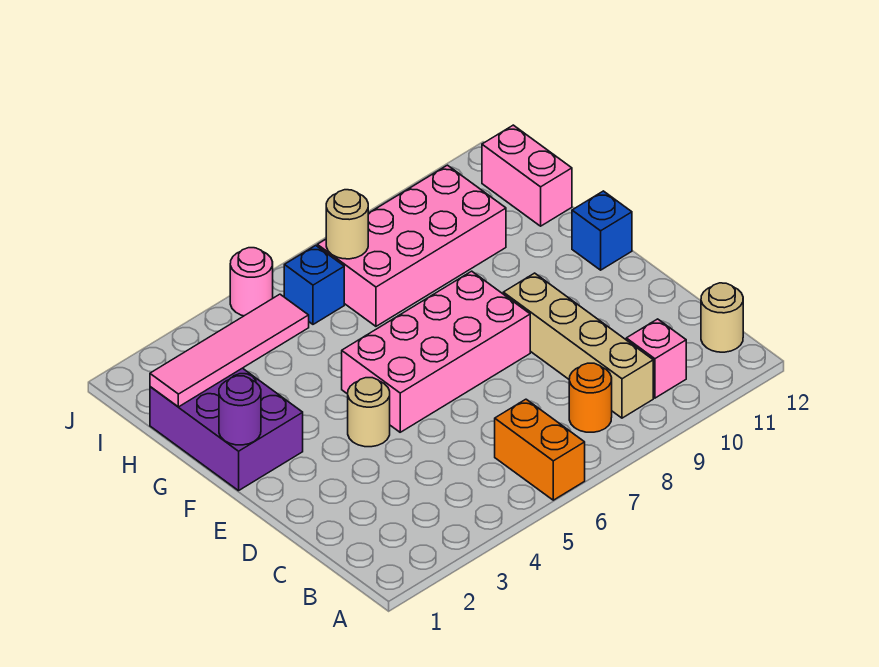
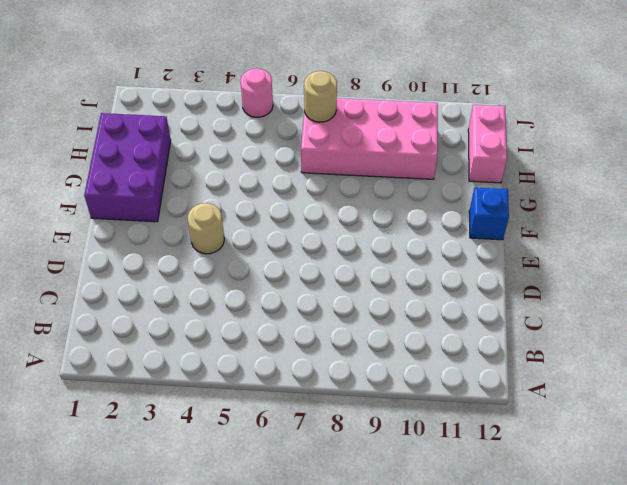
none -> orange 1x2 brick [495,399,585,500]
none -> orange 1x1 round brick [569,363,612,432]
none -> tan 1x4 brick [503,273,653,418]

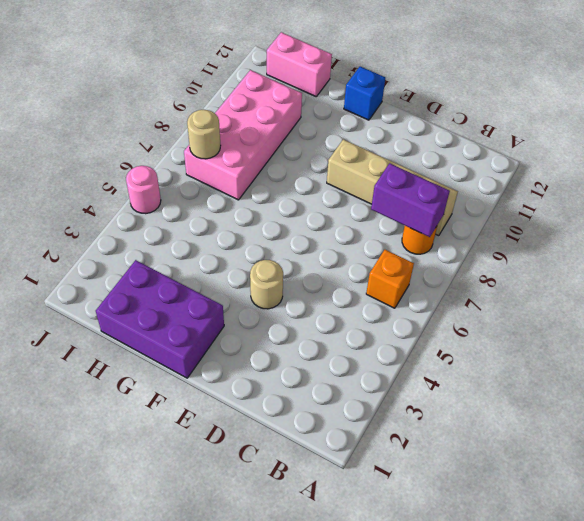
orange 1x1 brick [366,250,414,308] -> orange 1x2 brick [495,399,585,500]
purple 1x2 brick [371,163,450,237] -> none
none -> pink 1x1 brick [626,319,686,398]
none -> tan 1x1 round brick [701,283,743,352]
none -> pink 2x4 brick [342,271,530,432]

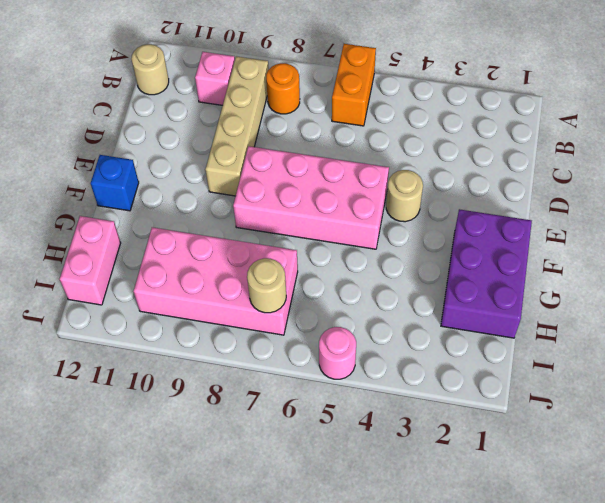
none -> blue 1x1 brick [284,246,344,324]
none -> purple 1x1 round brick [219,376,261,445]
none -> pink 1x4 tile [150,294,309,407]

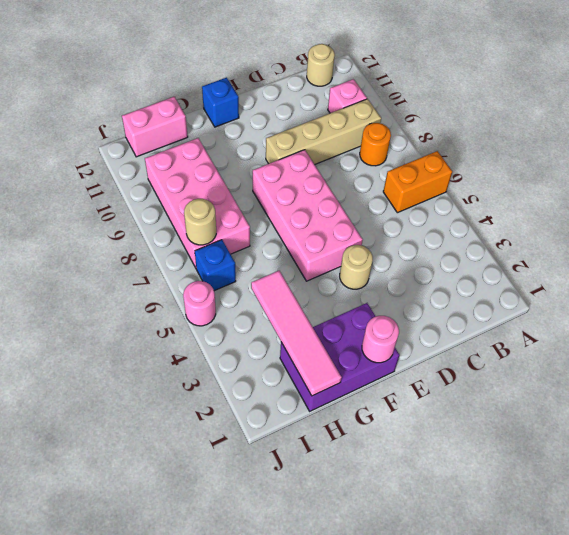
pink 1x1 round brick [362,316,399,363] -> purple 1x1 round brick [219,376,261,445]

